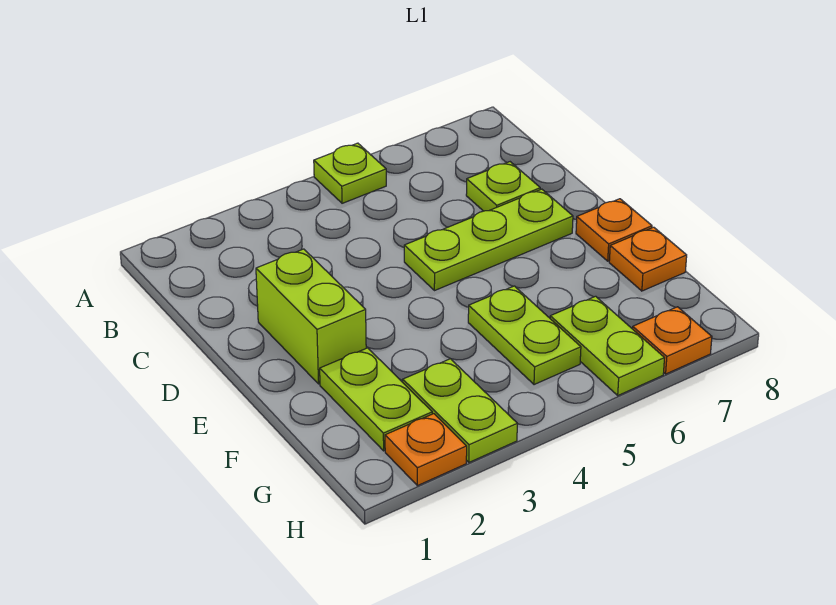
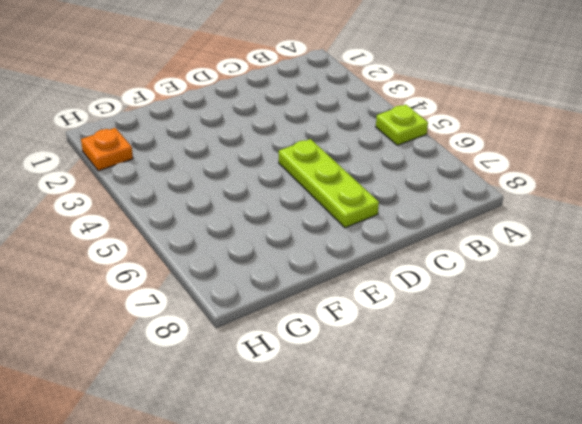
none -> lime 1x1 plate [466,162,540,211]
none -> lime 1x2 brick [256,249,366,384]
none -> orange 1x1 plate [576,199,652,261]

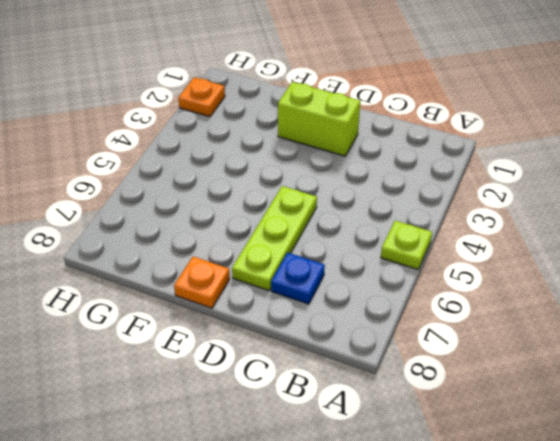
blue 1x1 plate [271,253,325,304] -> lime 1x1 plate [466,162,540,211]
none -> lime 1x2 plate [320,348,432,451]
none -> lime 1x2 plate [468,286,581,385]
none -> orange 1x1 plate [609,227,687,291]

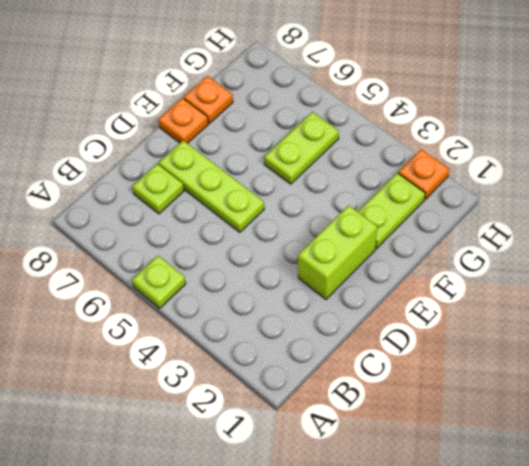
none -> lime 1x2 plate [403,359,517,462]
none -> lime 1x2 plate [550,296,664,395]
none -> orange 1x1 plate [633,307,712,374]

